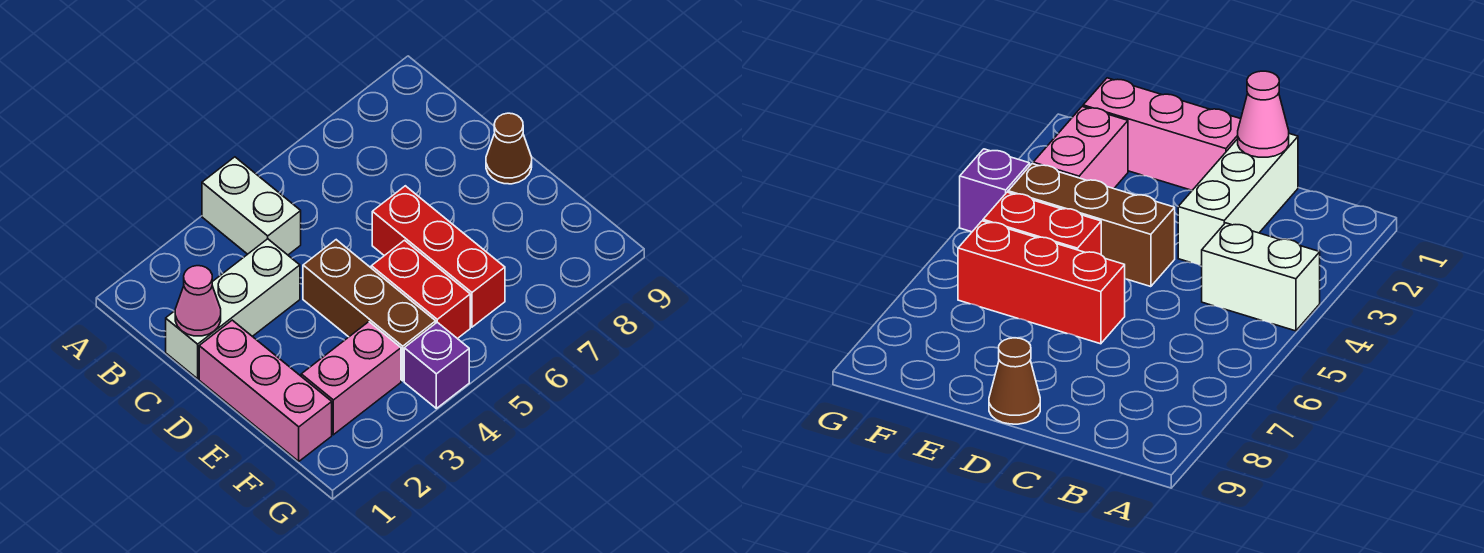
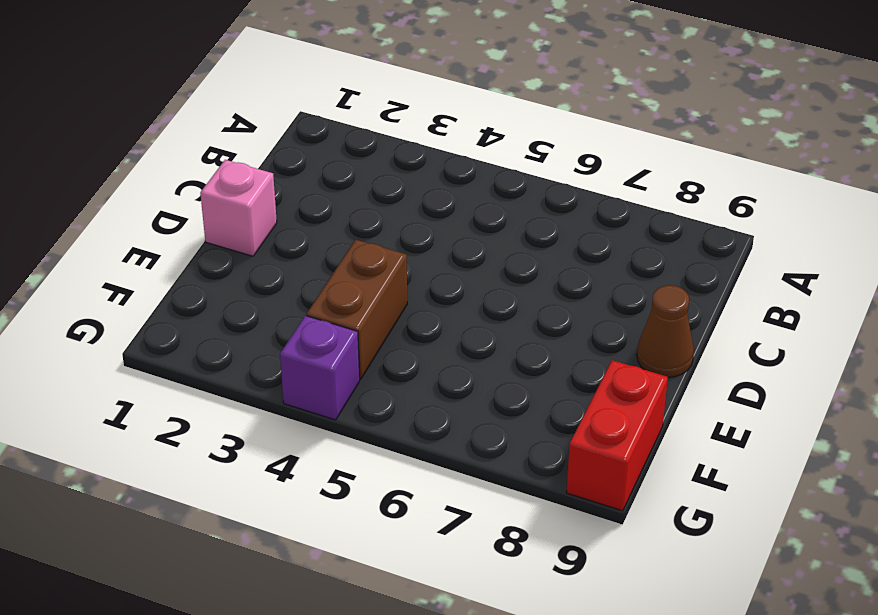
pink 1x1 brick [200,160,277,256] -> pink 1x3 brick [199,320,332,461]
brown 1x2 brick [307,240,407,379] -> brown 1x3 brick [303,240,436,381]
red 1x2 brick [566,360,668,511] -> red 1x2 brick moved to [371,240,470,339]
none -> white 1x2 brick [202,157,301,255]
none -> white 1x3 brick [166,239,300,379]

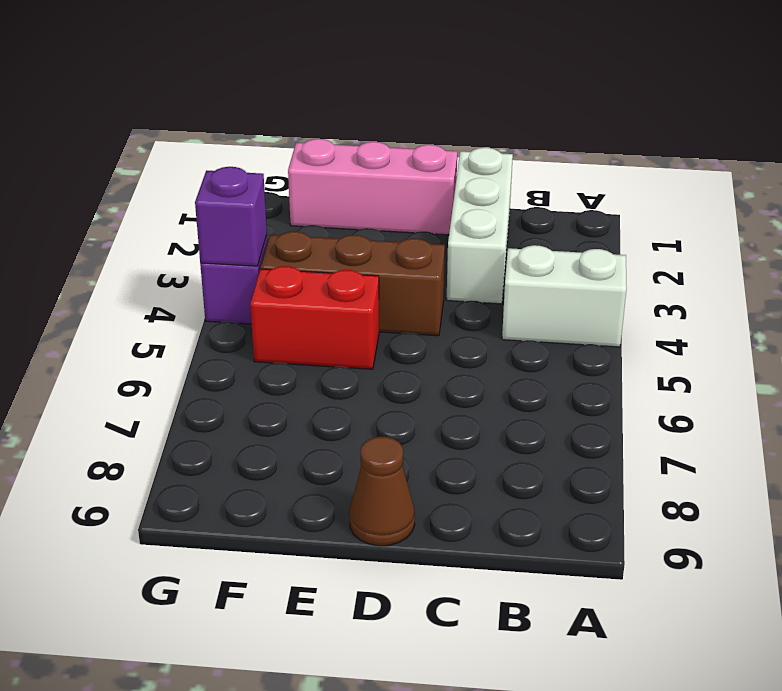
purple 1x1 brick [195,167,267,266] -> none
none -> red 1x3 brick [372,186,505,327]
none -> pink 1x2 brick [301,322,401,435]

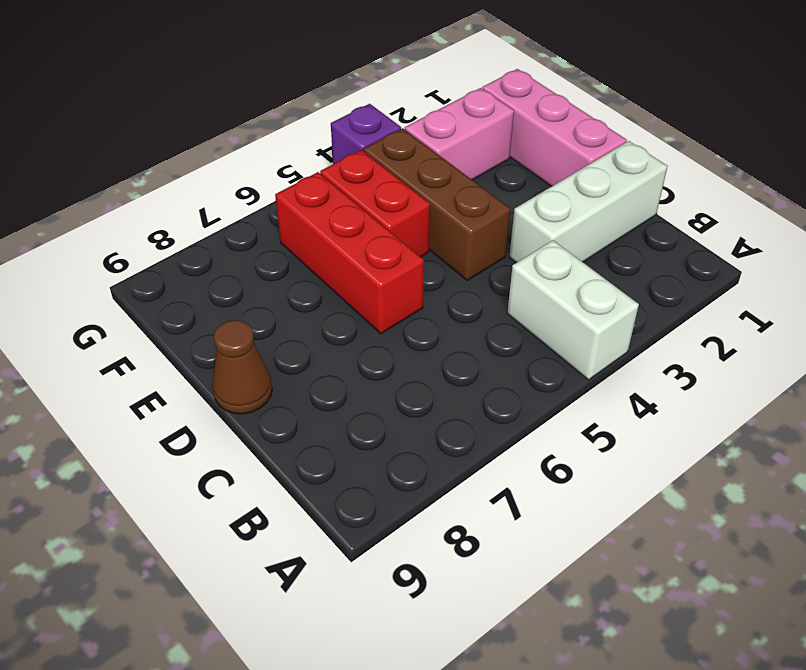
none -> pink 1x1 cone [175,266,221,336]

